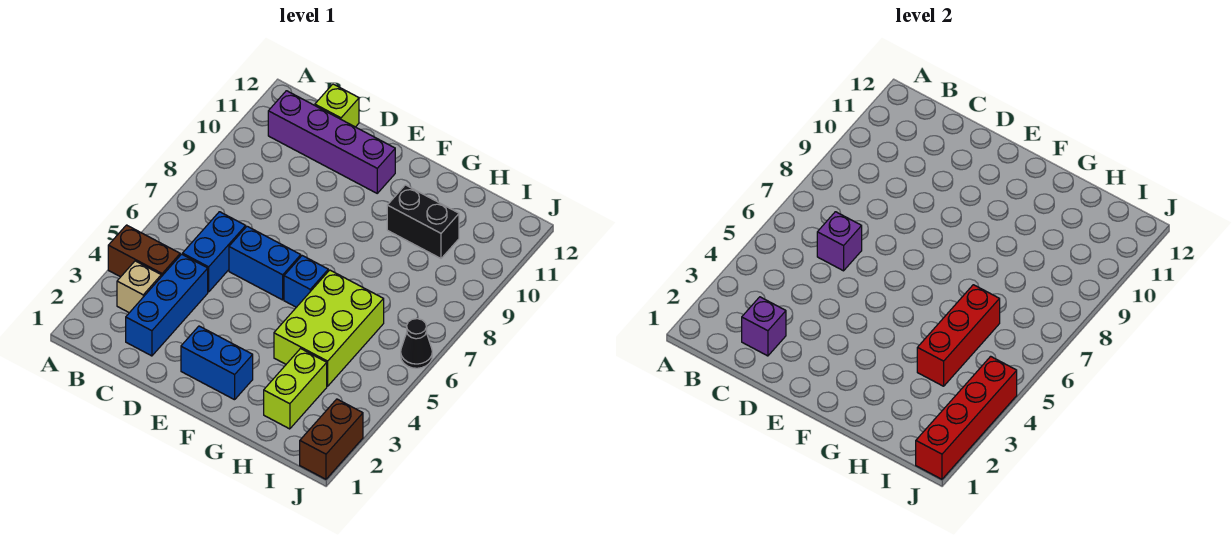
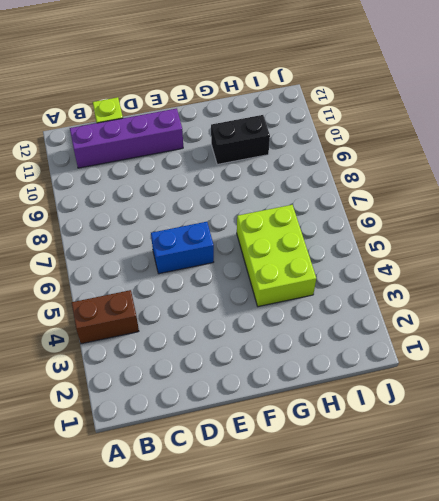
none -> tan 1x1 brick [117,261,161,313]
none -> blue 1x3 brick [126,254,208,356]
none -> blue 1x2 brick [182,212,246,292]

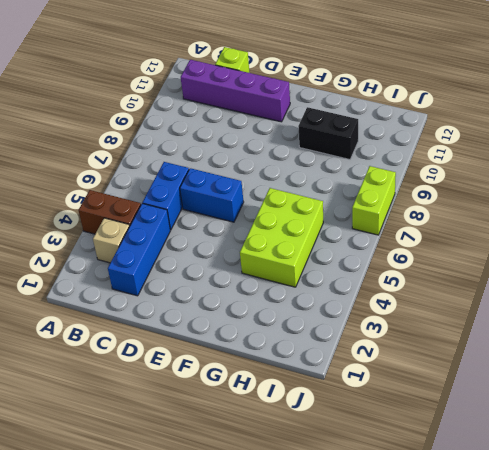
lime 1x2 brick [352,166,396,235] -> lime 1x2 brick moved to [264,349,327,429]
none -> blue 1x2 brick [181,326,253,400]
none -> blue 1x1 brick [284,256,328,307]
none -> brown 1x2 brick [300,399,363,479]

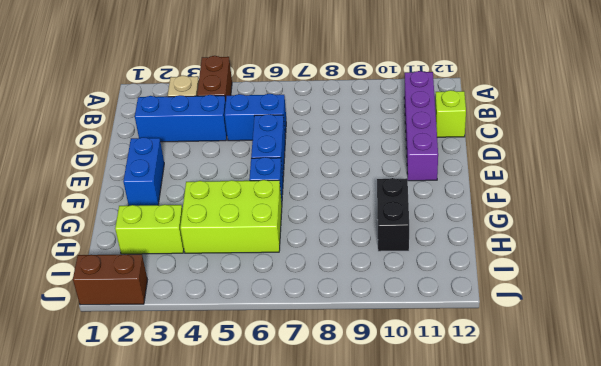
none -> black 1x1 cone [401,319,432,368]
none -> purple 1x1 brick [742,297,786,356]
none -> purple 1x1 brick [817,212,862,271]

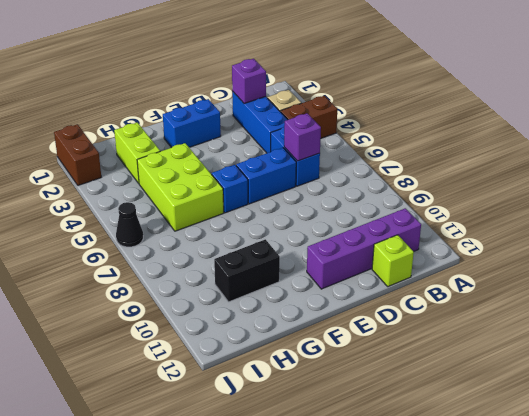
none -> red 1x3 brick [917,285,1000,386]
none -> red 1x4 brick [916,356,1017,479]

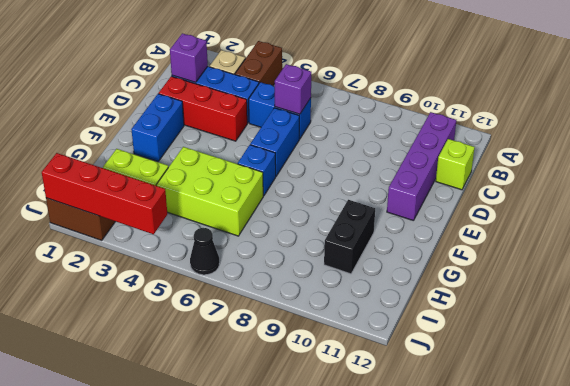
red 1x3 brick [159,76,247,141] -> red 1x3 brick moved to [917,285,1000,386]

